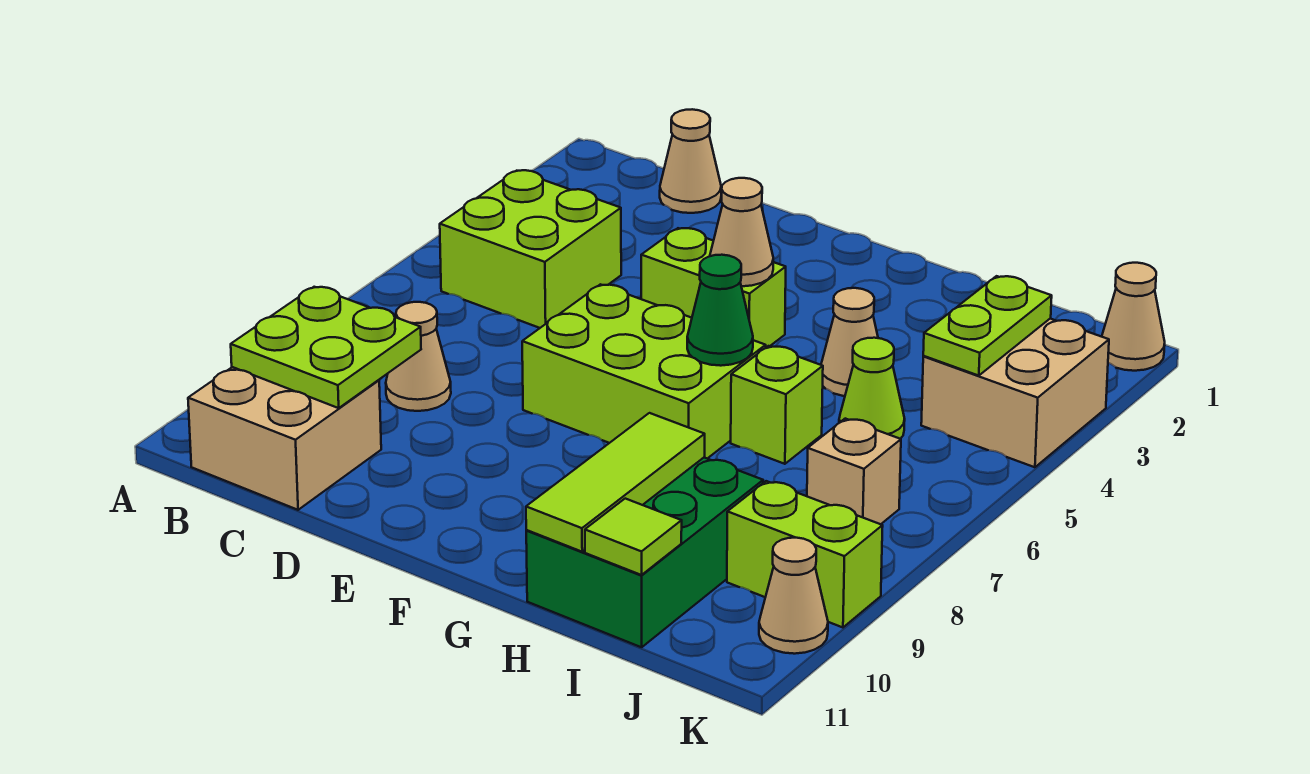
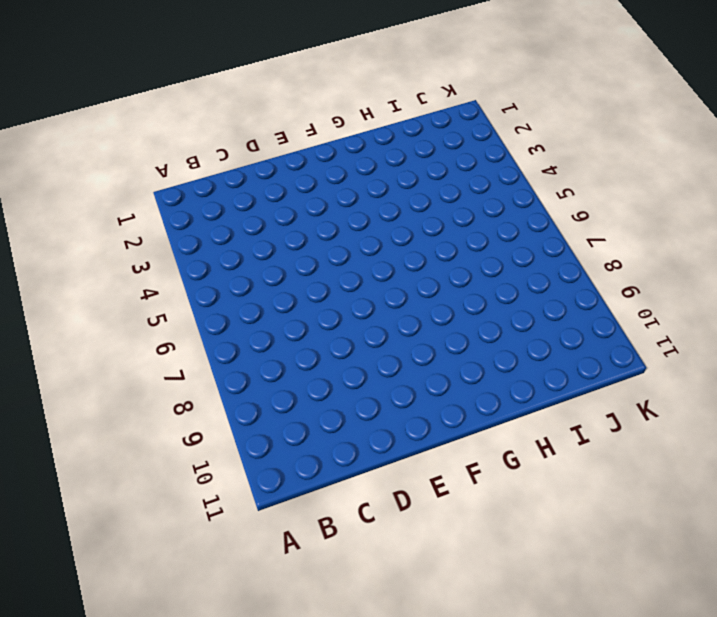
none -> lime 2x2 brick [440,170,621,328]
none -> tan 2x2 brick [188,367,381,510]
none -> tan 1x1 cone [660,109,721,213]

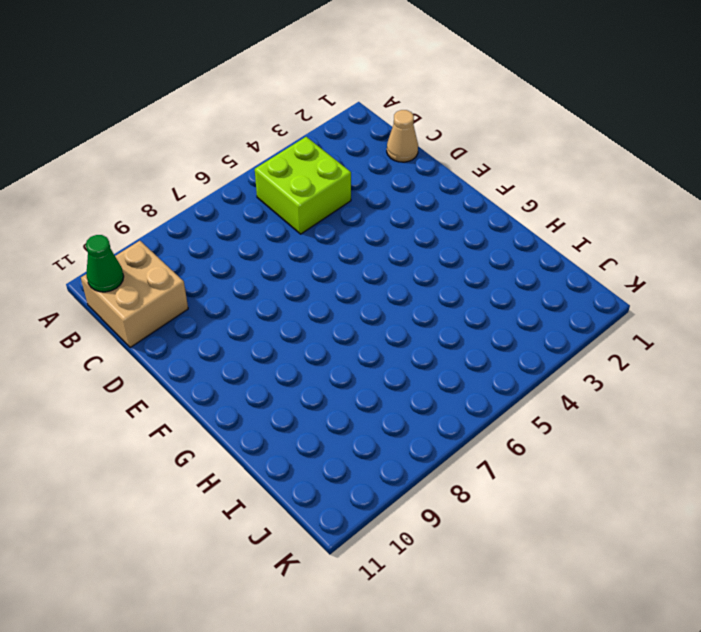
green 1x1 cone [86,235,124,292] -> green 1x1 cone moved to [687,255,753,366]
none -> tan 1x1 cone [386,302,451,411]
none -> lime 1x2 brick [641,228,786,347]
none -> lime 2x3 brick [522,284,766,459]

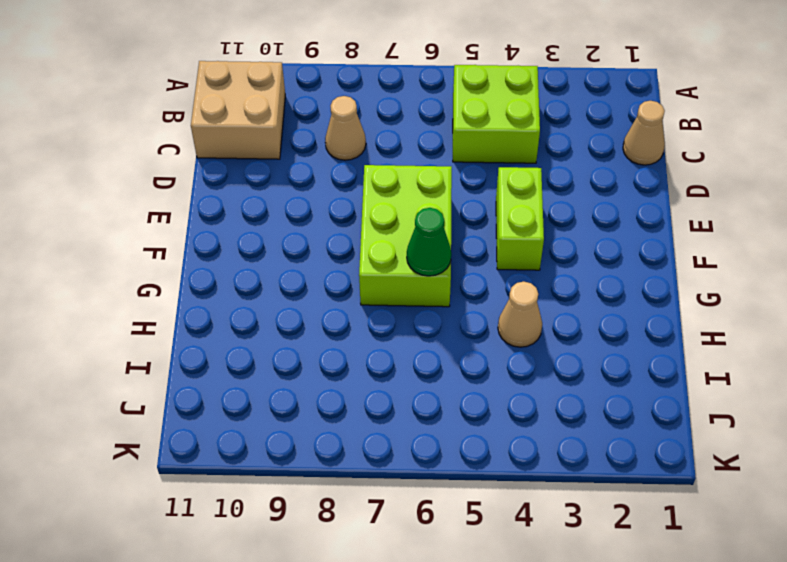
none -> lime 1x1 brick [731,346,823,464]
none -> green 2x3 brick [526,458,763,647]
none -> lime 1x1 cone [839,338,905,439]

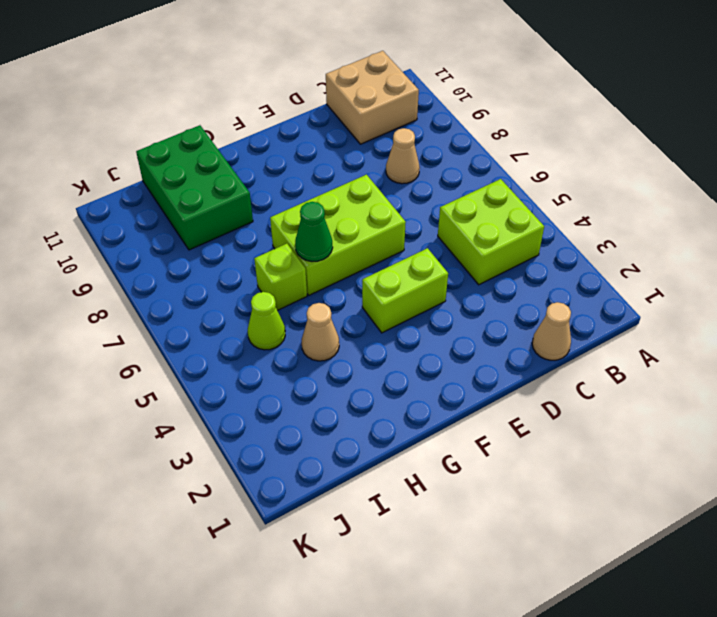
none -> tan 2x2 brick [921,319,1109,467]
none -> tan 1x1 brick [807,419,901,524]
none -> lime 1x2 brick [727,481,883,627]

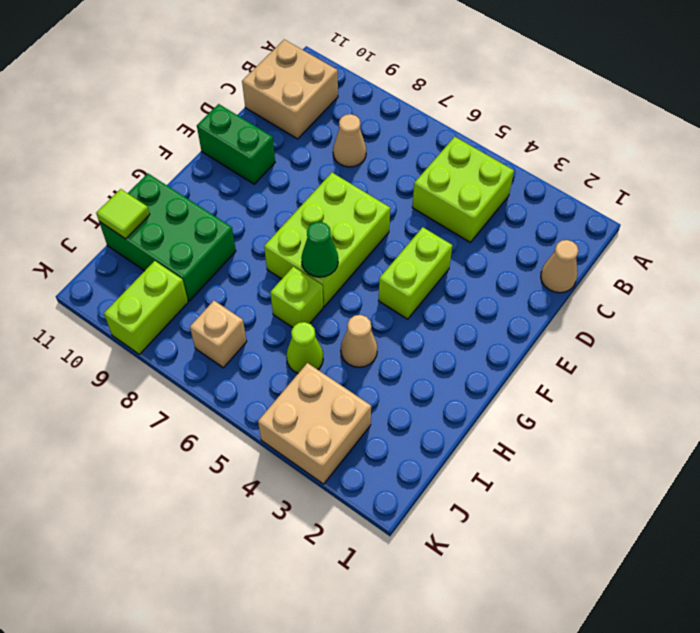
green 1x2 brick [197,104,275,184] -> none
none -> tan 1x1 cone [1102,263,1165,371]
none -> tan 1x1 cone [759,538,828,654]
none -> lime 2x2 plate [231,287,421,408]

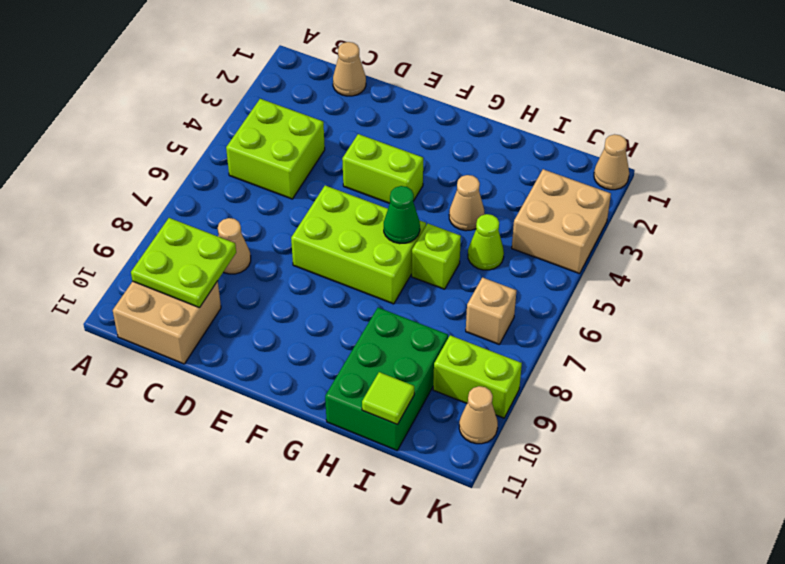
none -> tan 1x1 cone [710,178,773,286]
none -> lime 1x3 tile [526,413,705,552]
none -> lime 1x2 plate [923,276,1052,376]

